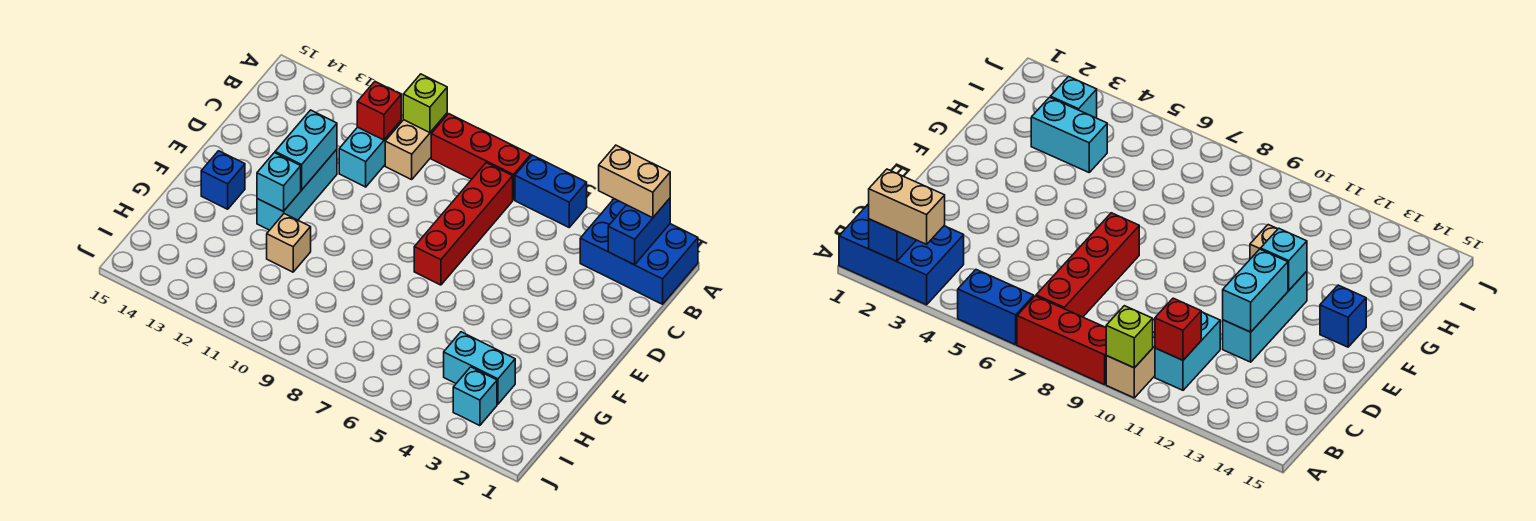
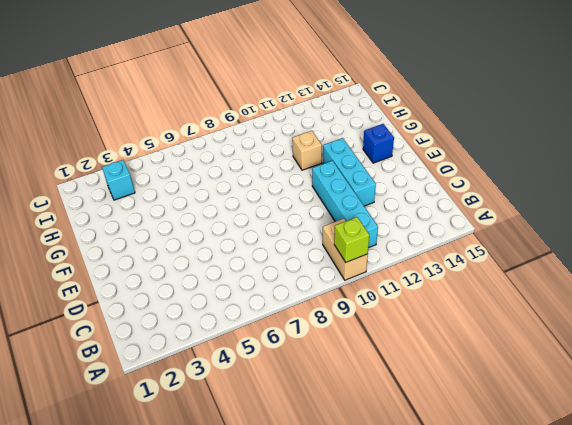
cyan 1x4 brick [312,161,378,248] -> cyan 1x2 brick [339,121,401,187]
none -> blue 2x3 brick [580,199,698,304]
none -> blue 1x2 brick [515,155,587,227]
none -> red 1x3 brick [431,114,531,200]

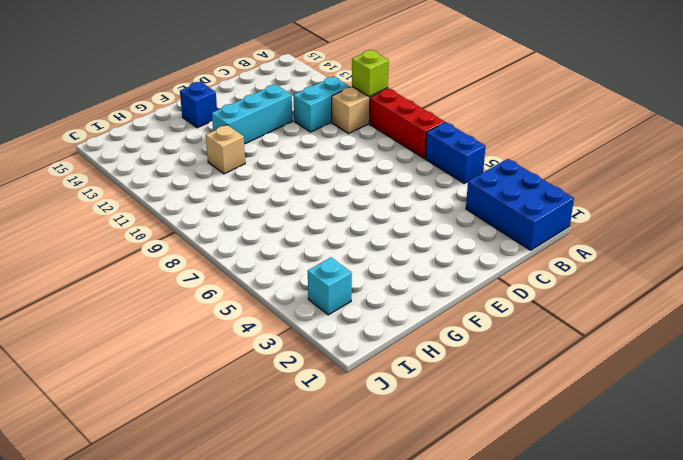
none -> red 1x4 brick [414,163,513,285]
none -> cyan 1x2 brick [444,332,515,404]
none -> blue 1x2 brick [608,198,670,265]

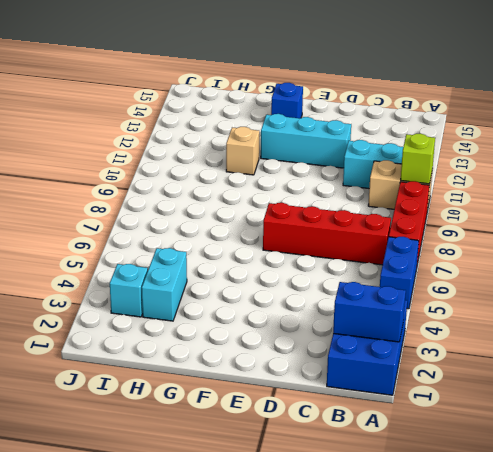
none -> red 1x1 brick [357,82,401,140]
none -> cyan 1x2 brick [275,110,337,190]
none -> cyan 1x1 brick [257,153,301,211]

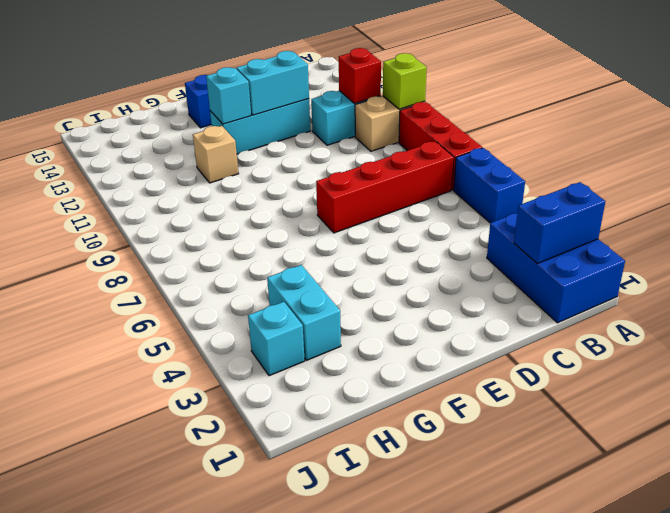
none -> tan 1x2 brick [599,145,670,218]

